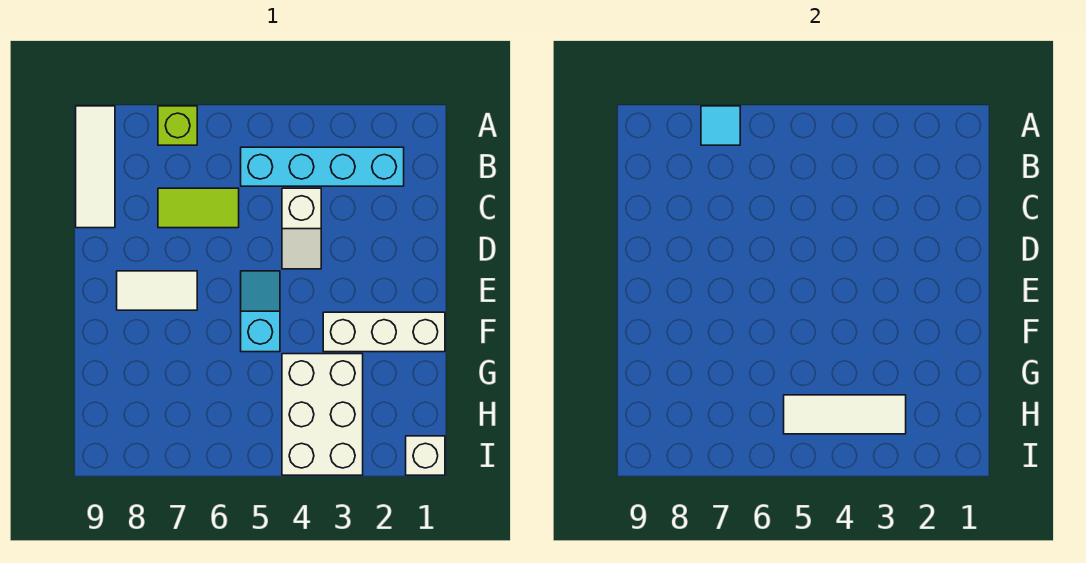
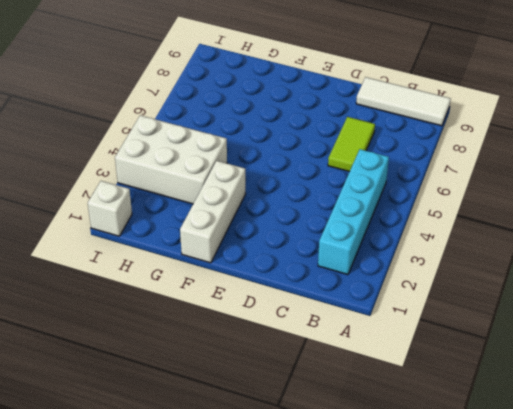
none -> lime 1x1 brick [158,106,197,145]
none -> white 1x2 slope [282,188,321,269]
none -> cyan 1x2 slope [241,271,280,352]

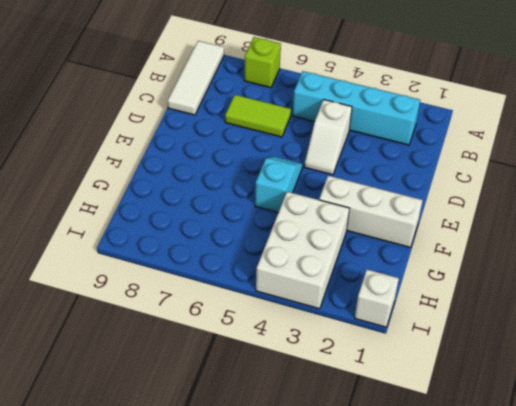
none -> white 1x2 tile [117,271,197,310]
none -> cyan 1x1 tile [701,106,740,145]
none -> white 1x3 tile [784,395,906,434]

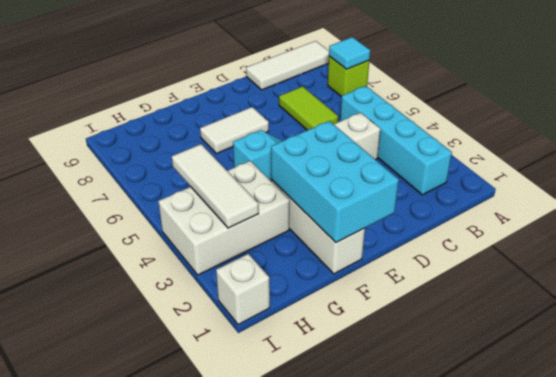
cyan 2x3 brick [271,121,399,243] -> none
white 1x2 tile [200,107,269,154] -> white 1x2 tile turned to [117,271,197,310]

